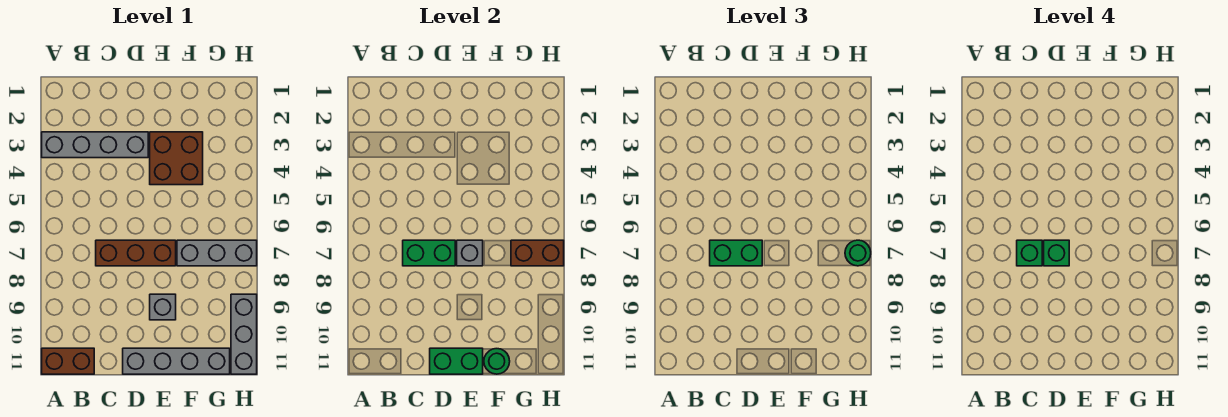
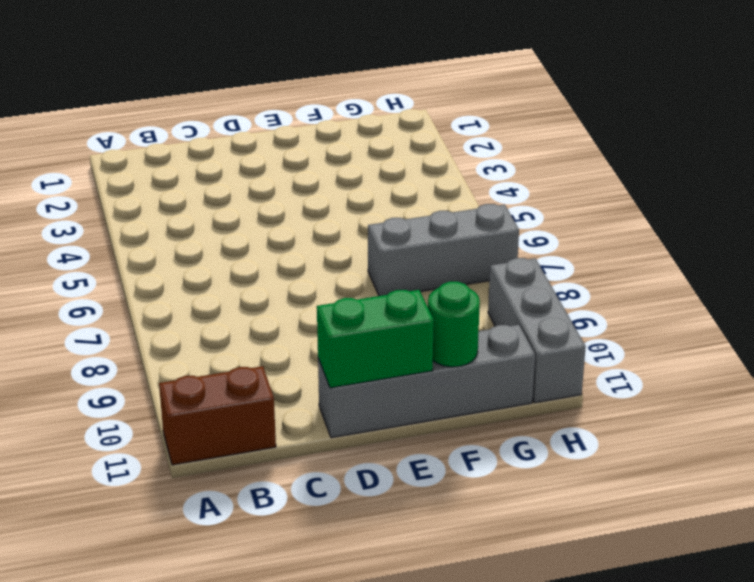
none -> grey 1x4 brick [42,132,148,158]
none -> brown 1x3 brick [96,240,176,266]
none -> brown 2x2 brick [150,132,203,185]

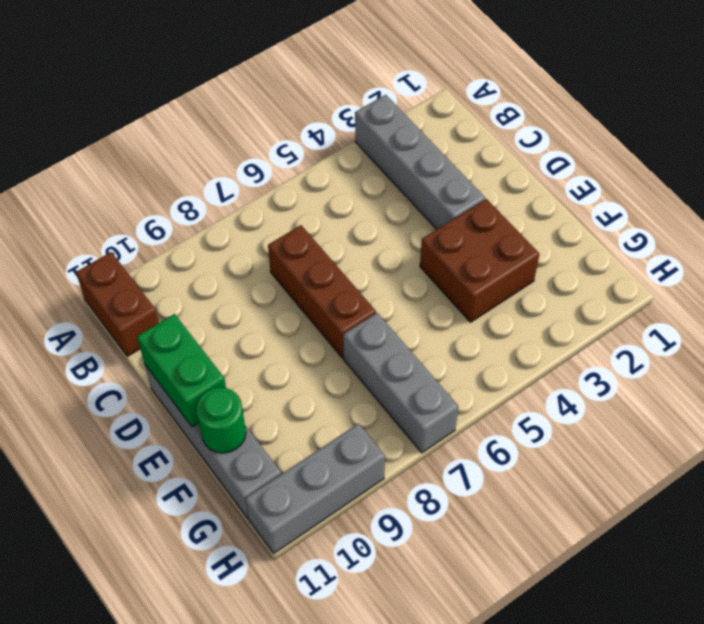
none -> grey 1x1 brick [150,294,176,320]
none -> green 1x2 brick [403,240,455,266]
none -> grey 1x1 brick [457,240,483,266]

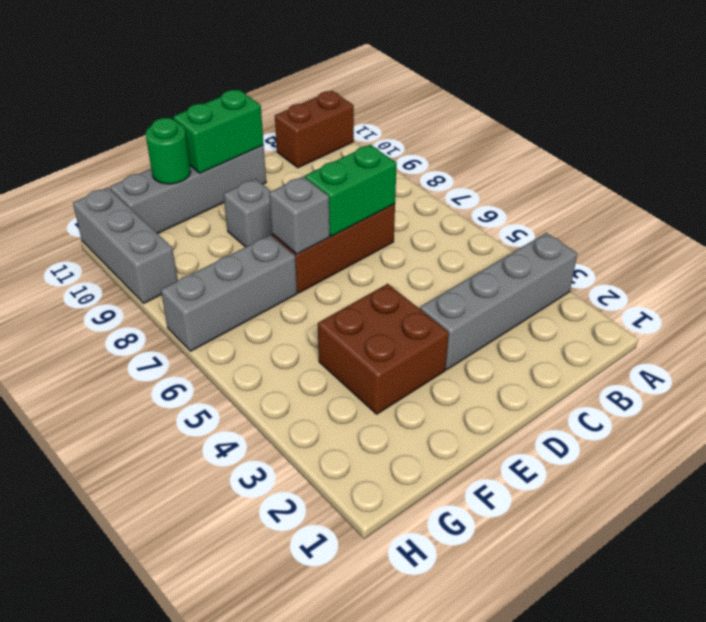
none -> brown 1x2 brick [511,240,564,266]
none -> green 1x2 brick [710,240,762,266]
none -> green 1x1 round brick [845,240,871,266]

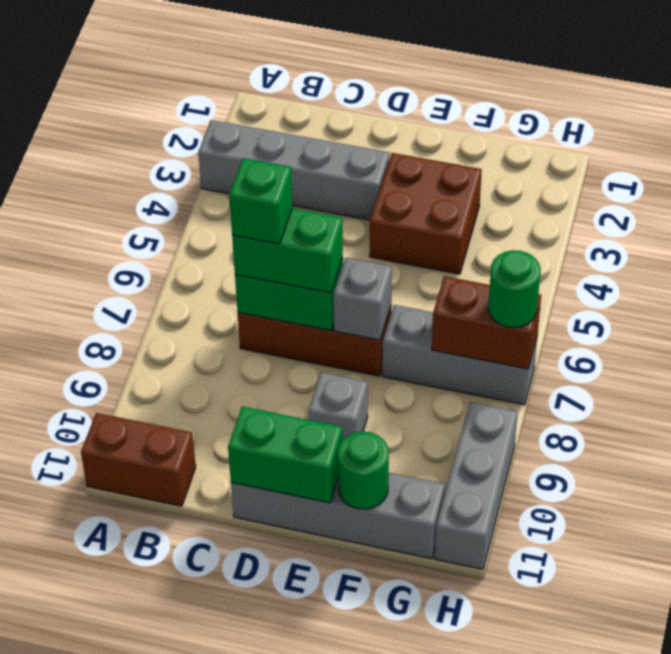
none -> green 1x1 brick [1044,240,1069,266]

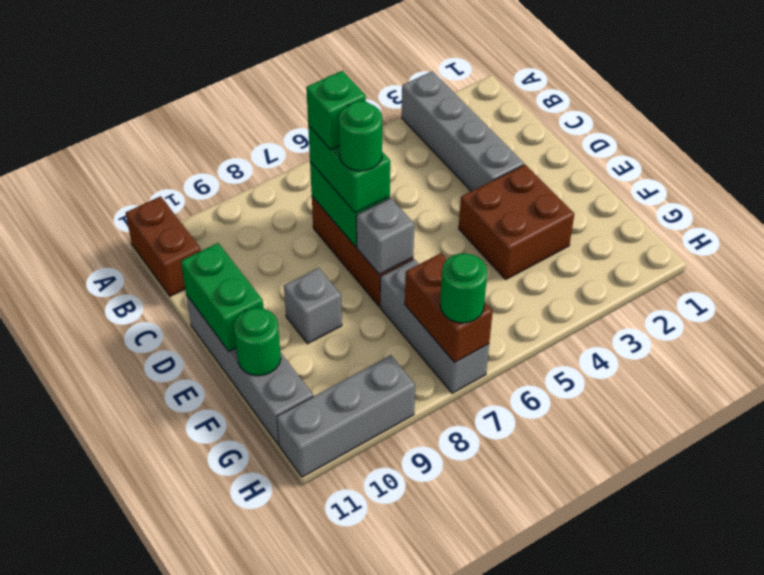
green 1x1 round brick [339,101,382,171] -> green 1x1 brick [1044,240,1069,266]

